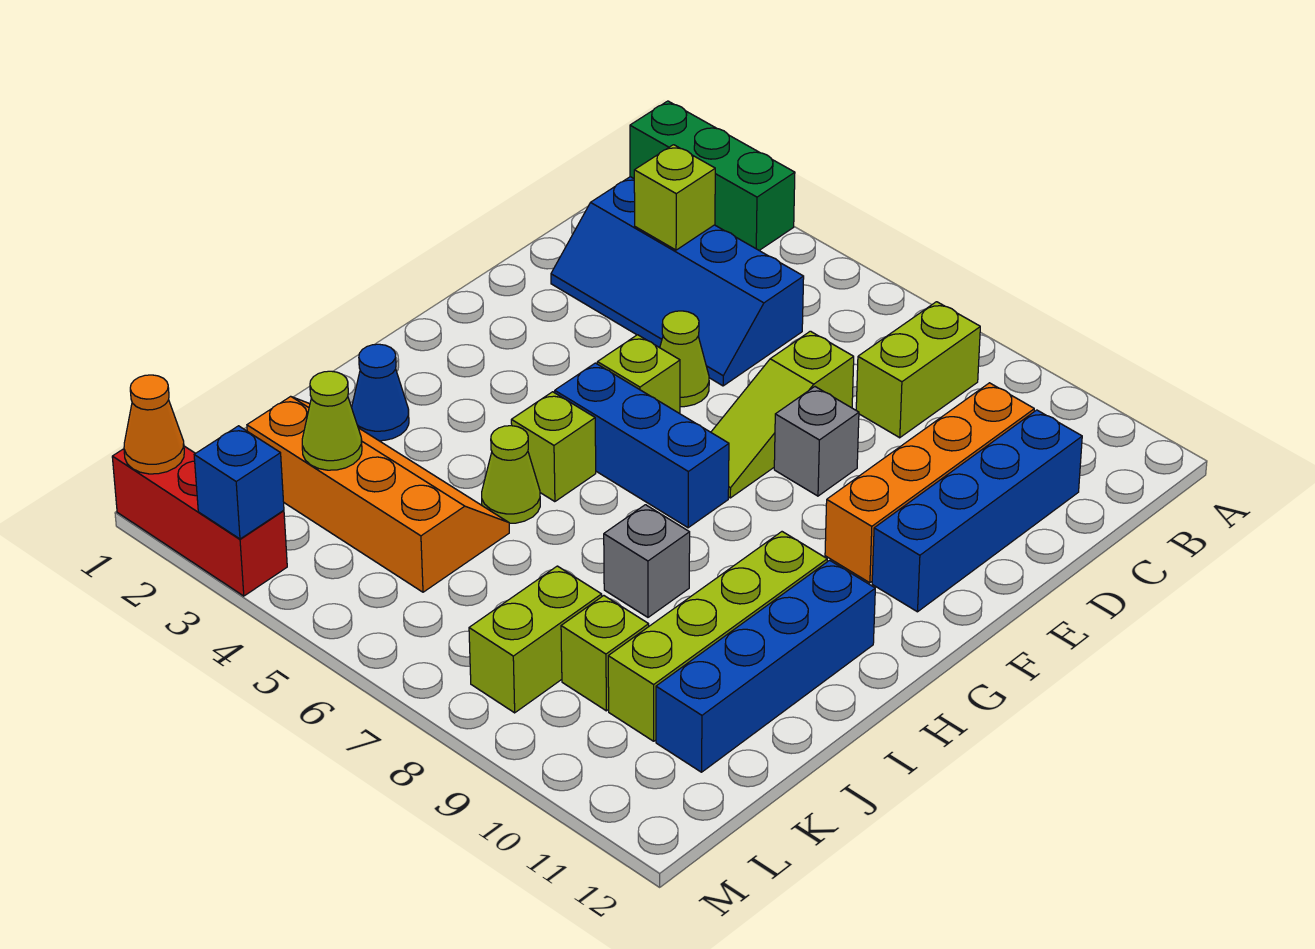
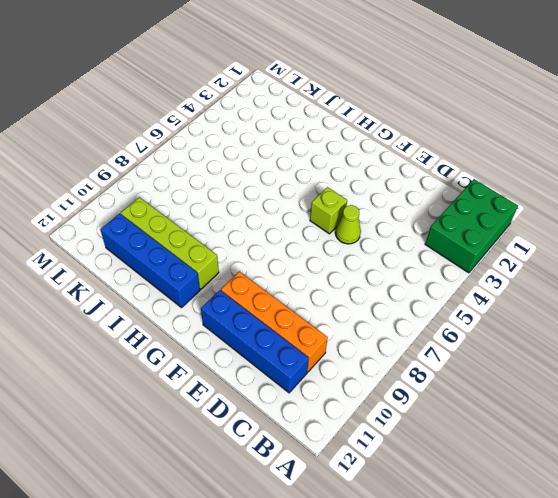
green 2x3 brick [425,179,518,273] -> green 1x3 brick [630,101,795,250]
none -> lime 1x2 brick [856,302,980,438]
none -> blue 2x4 slope [551,177,804,386]
none -> lime 1x3 slope [711,331,854,498]

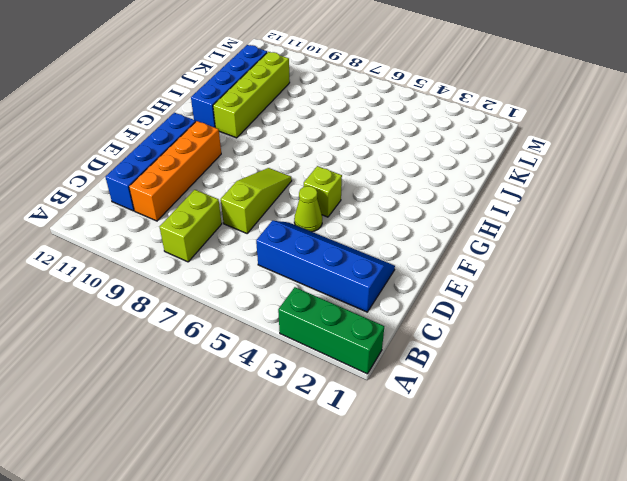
none -> grey 1x1 brick [774,387,859,496]
none -> blue 1x3 brick [555,363,729,528]
none -> lime 1x1 brick [511,392,596,502]

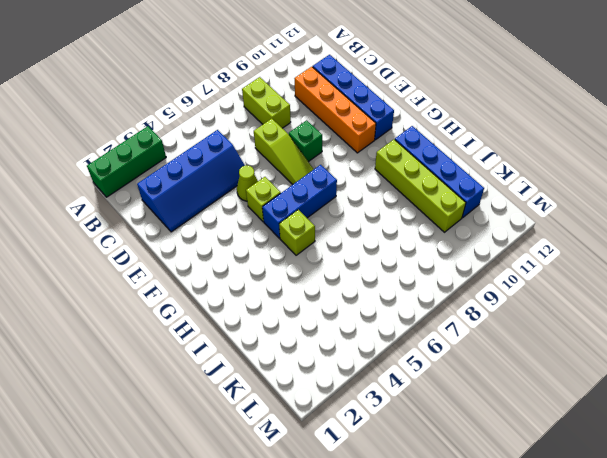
green 1x1 brick [289,120,322,162] -> grey 1x1 brick [774,387,859,496]
none -> blue 1x1 cone [352,344,409,441]
none -> lime 1x1 cone [482,426,540,523]
none -> grey 1x1 brick [604,505,690,617]

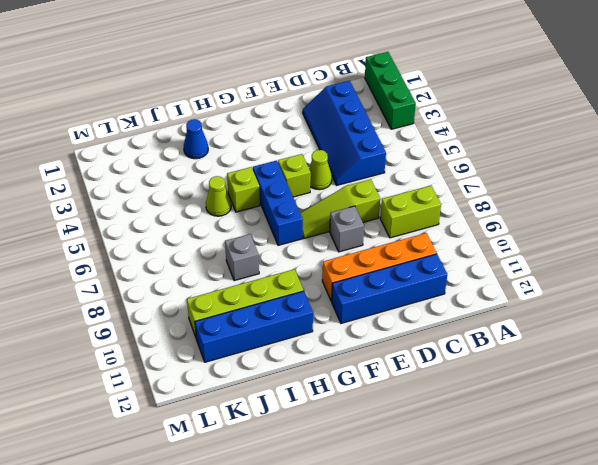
none -> orange 2x4 slope [247,396,509,592]
none -> lime 1x2 brick [469,566,602,713]
none -> lime 1x1 brick [561,596,649,711]

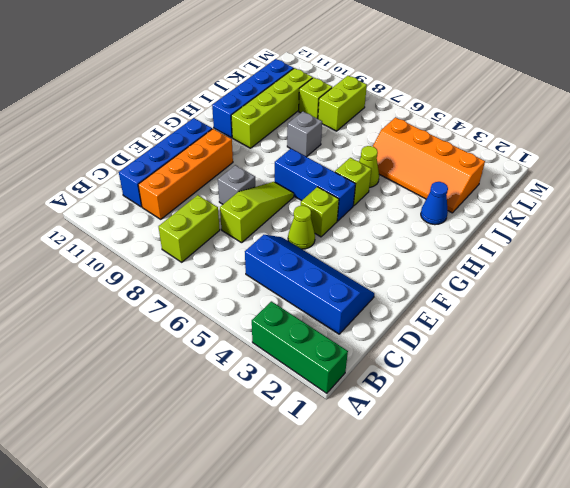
none -> red 1x3 brick [112,446,287,596]
none -> lime 1x1 brick [634,145,715,250]
none -> lime 1x1 cone [302,371,362,470]

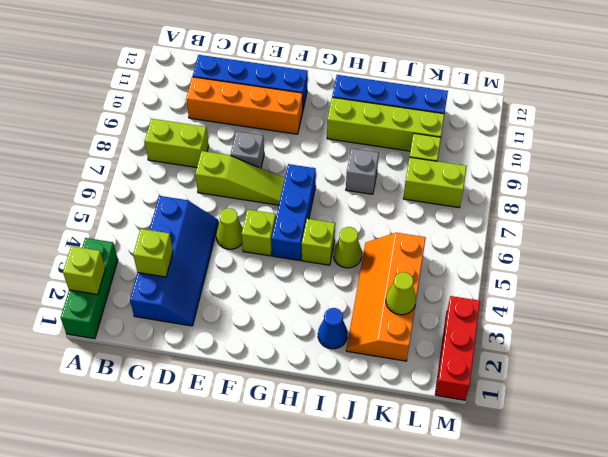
lime 1x1 brick [63,246,105,295] -> none
none -> orange 1x1 cone [124,375,184,474]
none -> blue 1x1 brick [194,426,284,539]

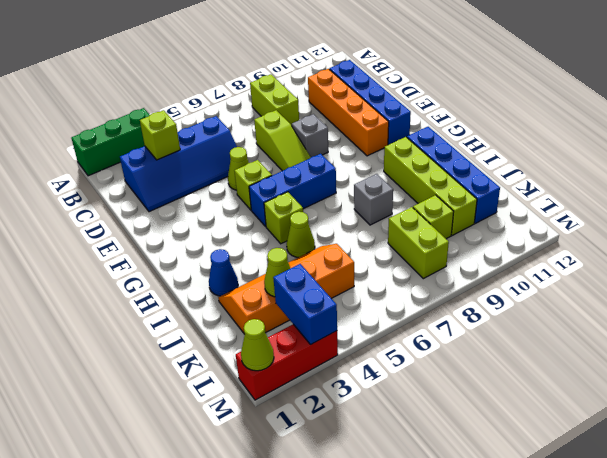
blue 1x2 brick [273,264,337,345] -> blue 1x1 brick [194,426,284,539]
lime 1x1 cone [241,319,274,371] -> orange 1x1 cone [124,375,184,474]

